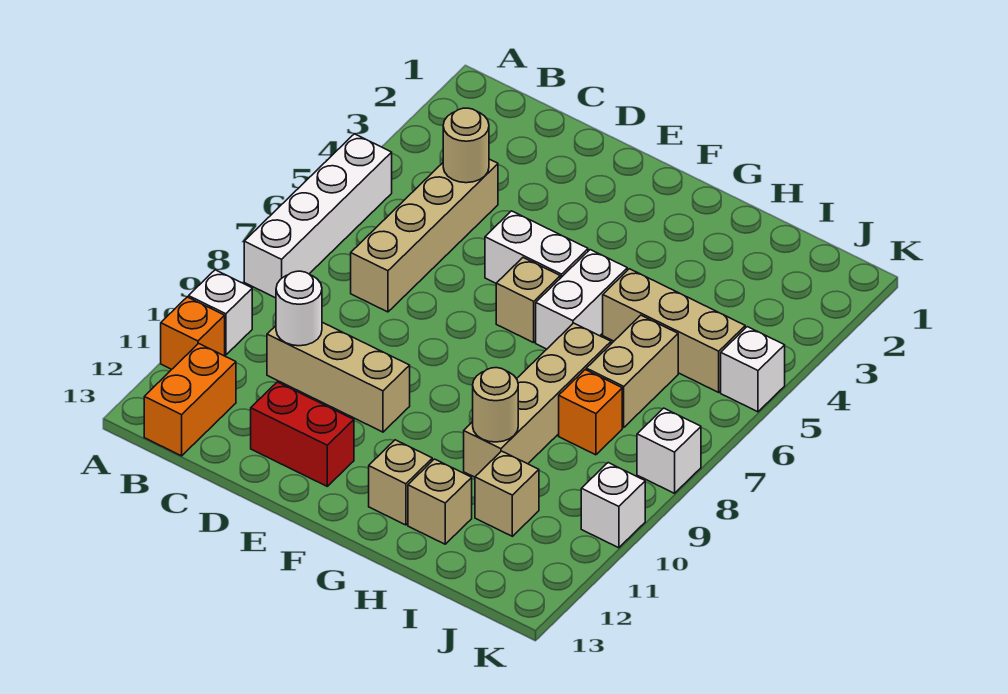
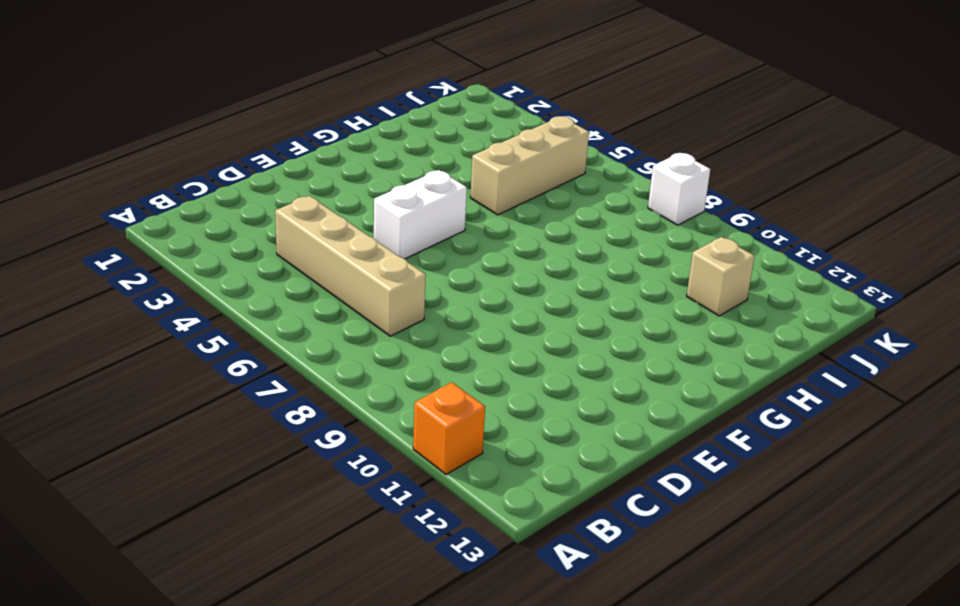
none -> white 1x4 brick [244,134,392,298]
none -> white 1x1 brick [189,270,252,355]
none -> orange 1x2 brick [144,343,236,456]

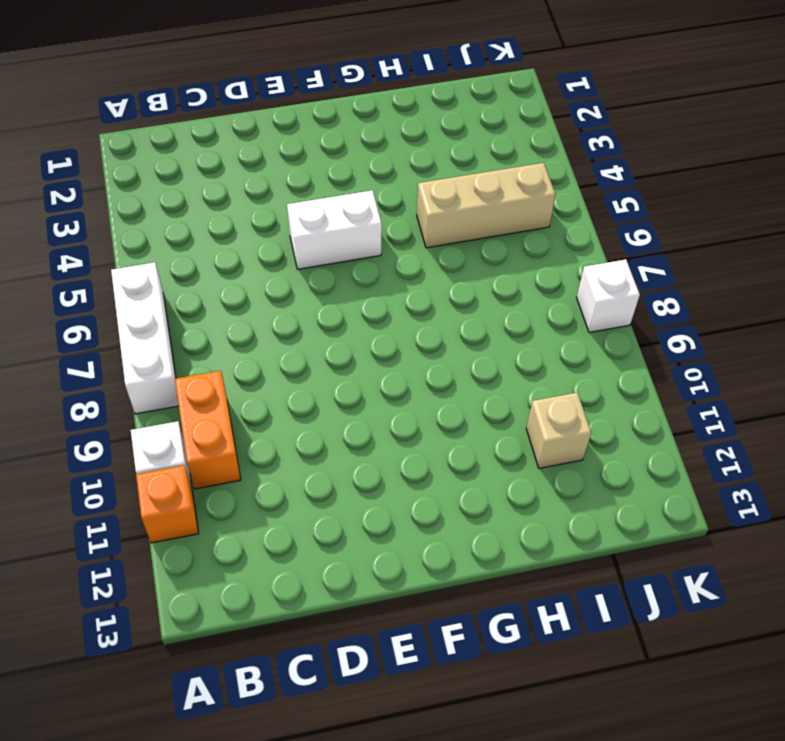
white 1x3 brick [111,262,179,414] -> white 1x4 brick [244,134,392,298]
orange 1x2 brick [175,371,241,489] -> orange 1x2 brick moved to [144,343,236,456]
none -> tan 1x4 brick [351,159,498,312]
none -> tan 1x3 brick [267,322,410,432]
none -> red 1x2 brick [251,382,354,486]

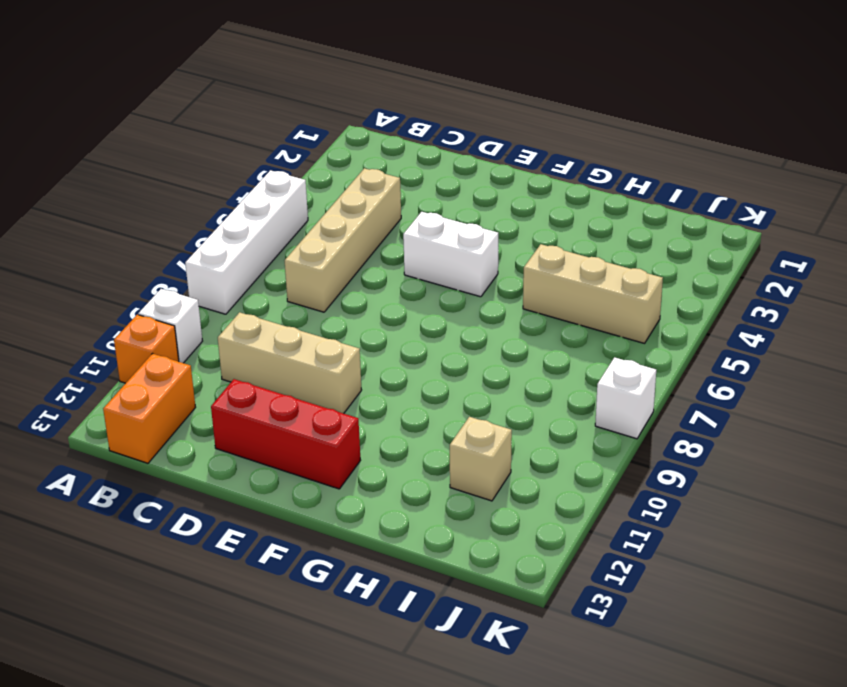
red 1x3 brick [211,379,361,489] -> red 1x2 brick [251,382,354,486]
none -> tan 1x1 brick [496,258,560,343]
none -> white 1x2 brick [536,250,627,349]
none -> tan 1x1 brick [369,440,432,525]

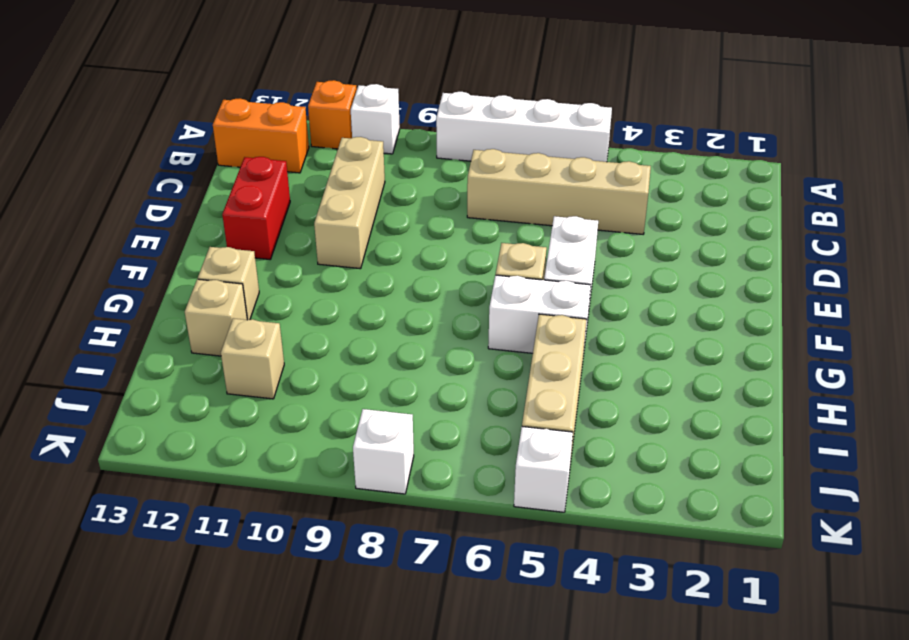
none -> tan 1x4 brick [464,323,611,477]
none -> tan 1x2 brick [586,315,678,428]
none -> orange 1x1 brick [559,370,622,455]

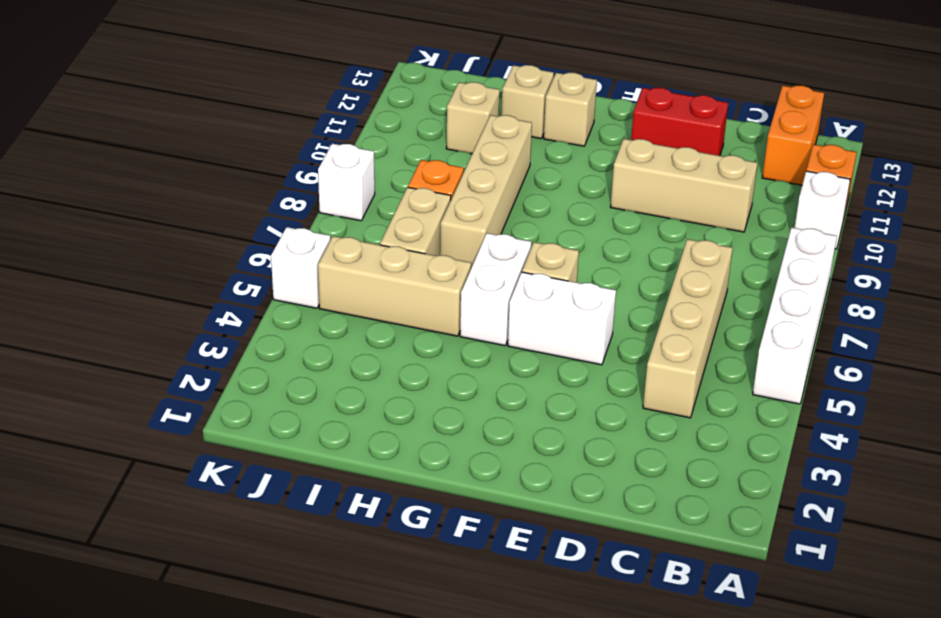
none -> white 1x1 brick [581,463,645,548]
none -> tan 1x1 round brick [443,108,489,183]
none -> white 1x1 round brick [276,271,322,346]

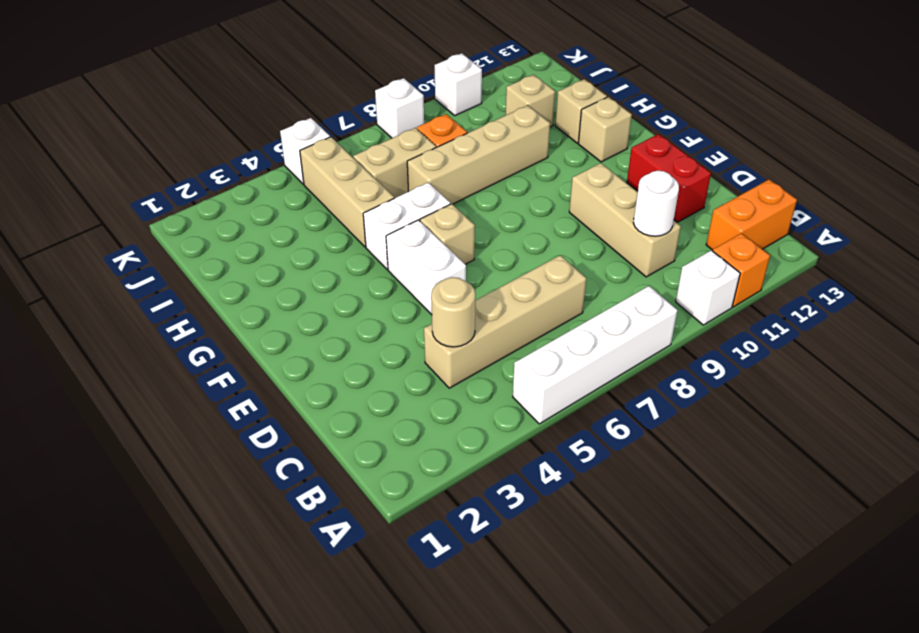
none -> tan 1x1 round brick [473,368,518,442]

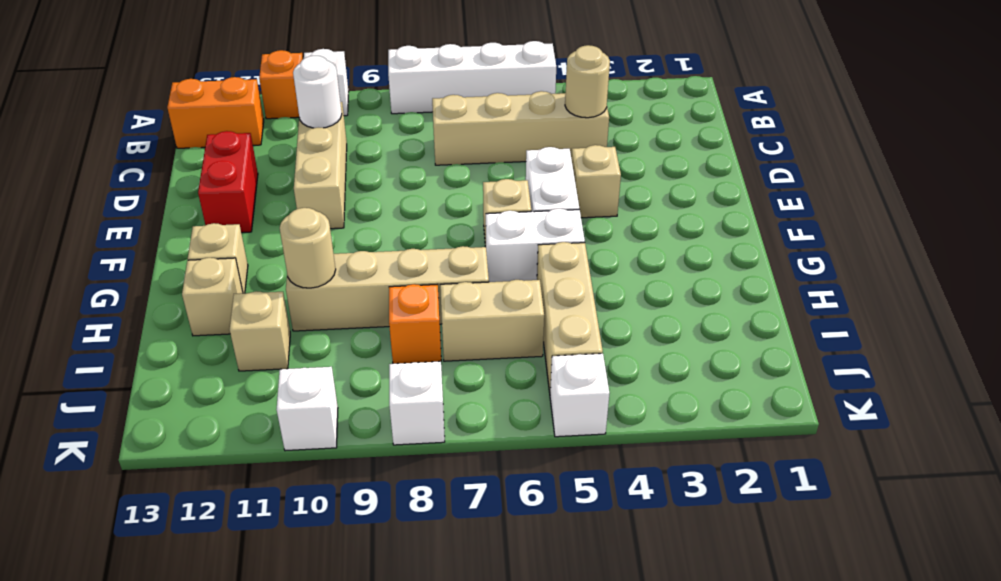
tan 1x1 brick [571,145,621,218] -> none

